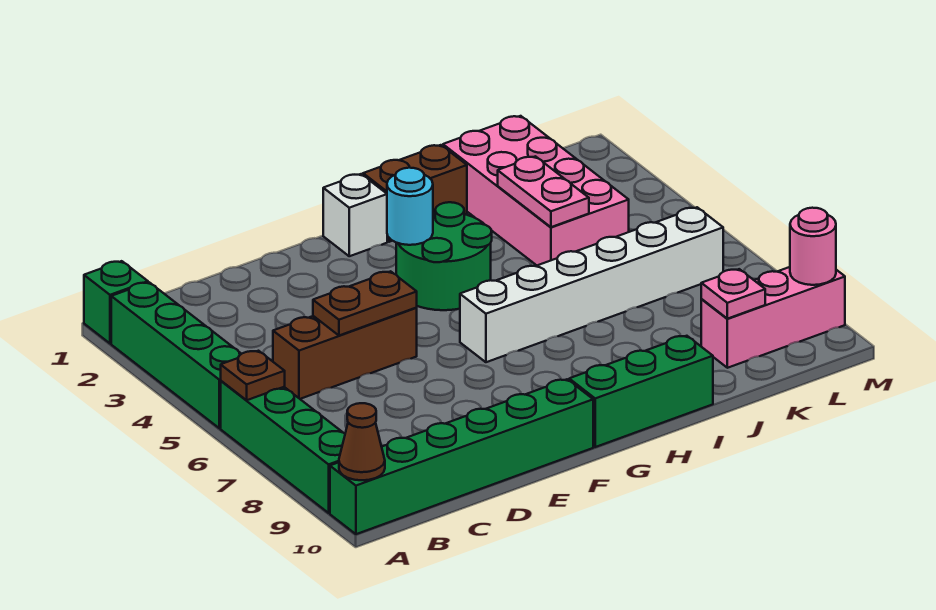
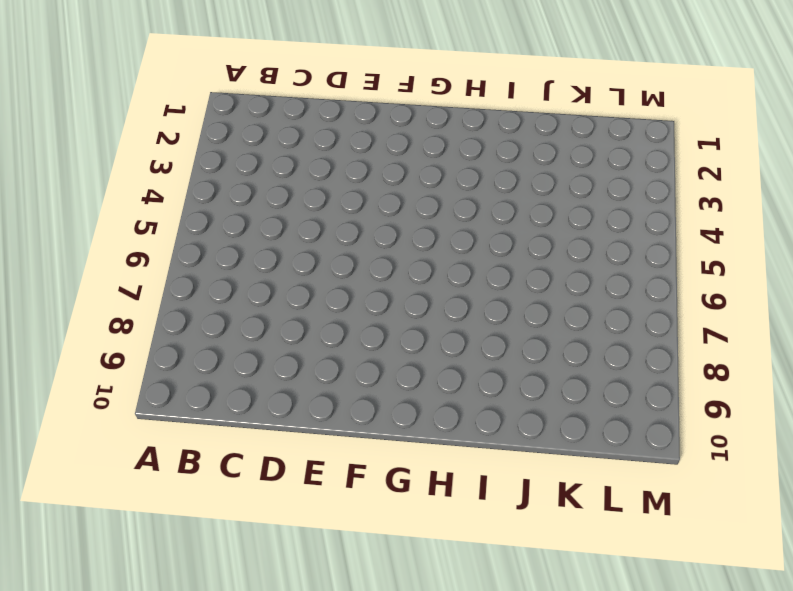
none -> green 1x1 brick [84,261,148,343]
none -> green 1x4 brick [111,282,241,428]
none -> green 1x4 brick [221,381,345,513]

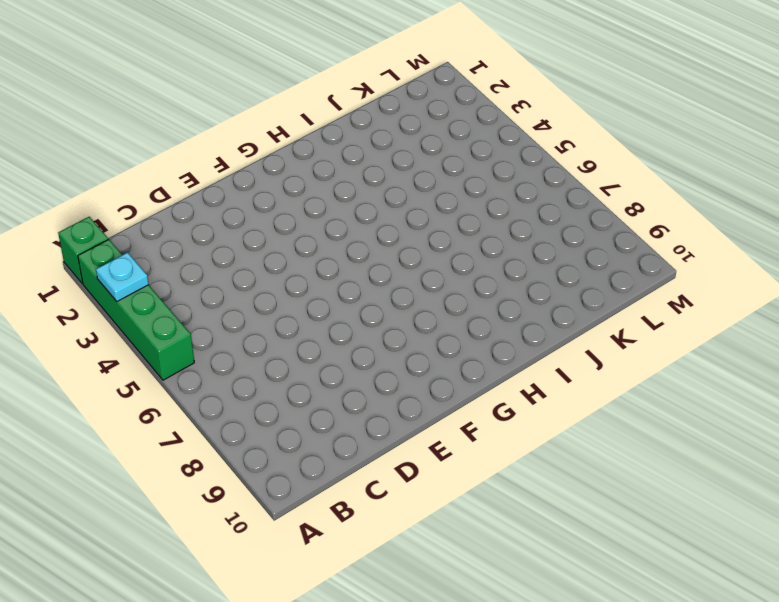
cyan 1x1 plate [96,253,149,301] -> none
none -> green 1x4 brick [221,381,345,513]
none -> green 1x6 brick [330,379,593,534]
none -> brown 1x3 brick [273,308,417,399]

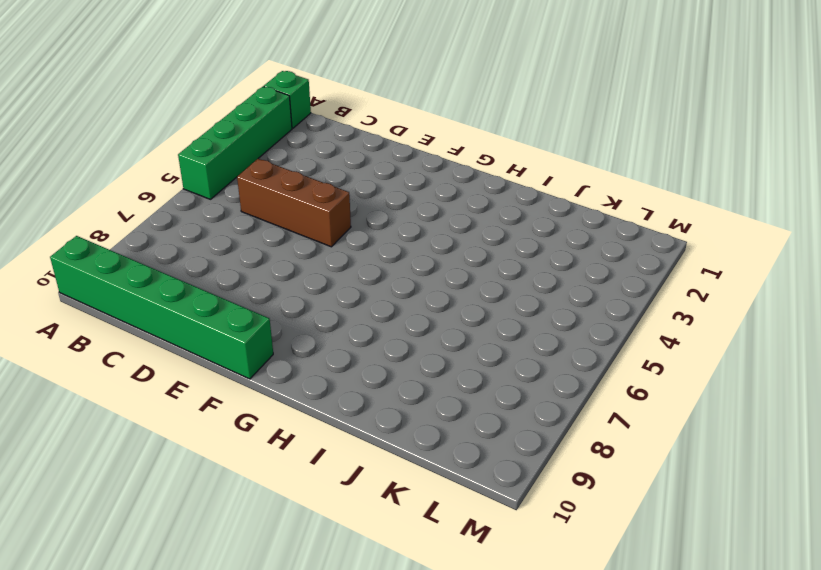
none -> green 1x4 brick [221,381,345,513]
none -> white 1x1 brick [323,174,387,256]
none -> green 2x2 round brick [396,202,492,310]

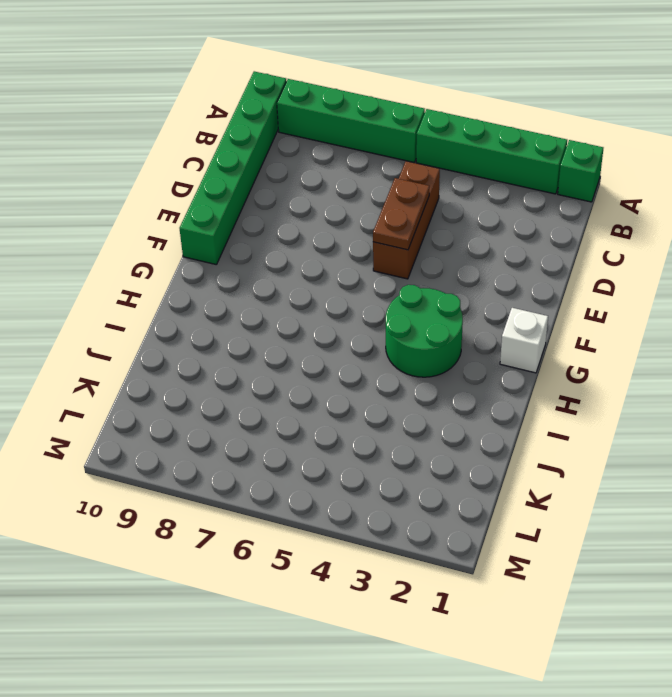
none -> white 1x6 brick [460,207,723,362]
none -> green 1x3 brick [569,336,713,447]
none -> brown 1x2 brick [363,145,467,242]

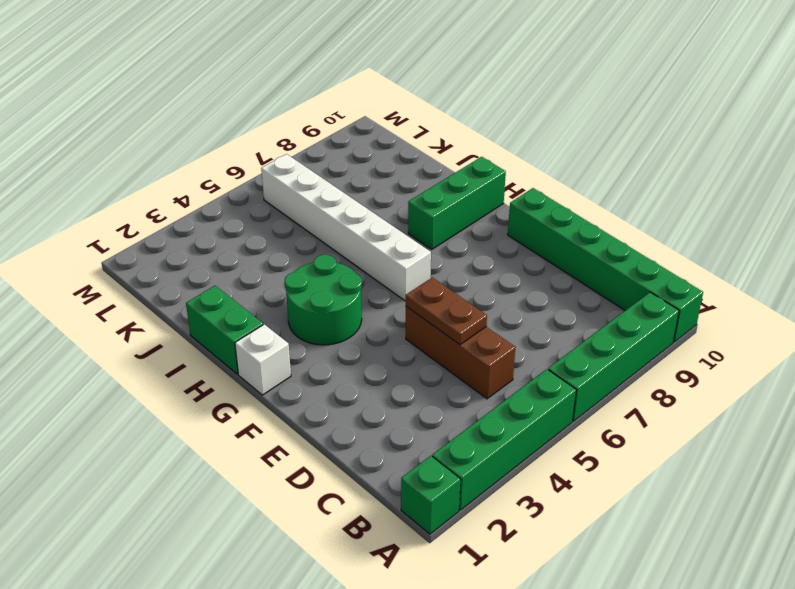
green 1x2 brick [186,286,263,374] -> brown 1x2 brick [363,145,467,242]
green 1x3 brick [408,157,506,249] -> green 1x3 brick turned to [569,336,713,447]
none -> pink 2x4 brick [443,116,629,265]
none -> pink 1x3 brick [701,267,845,368]
none -> brown 1x1 plate [221,351,285,400]

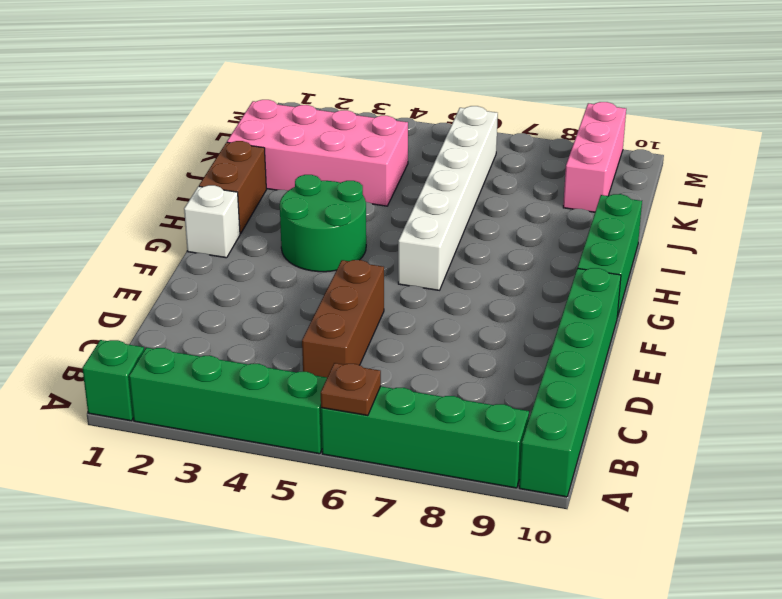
none -> brown 1x1 cone [339,403,385,480]
none -> brown 1x2 plate [313,271,417,335]
none -> cyan 1x1 round brick [387,168,433,245]

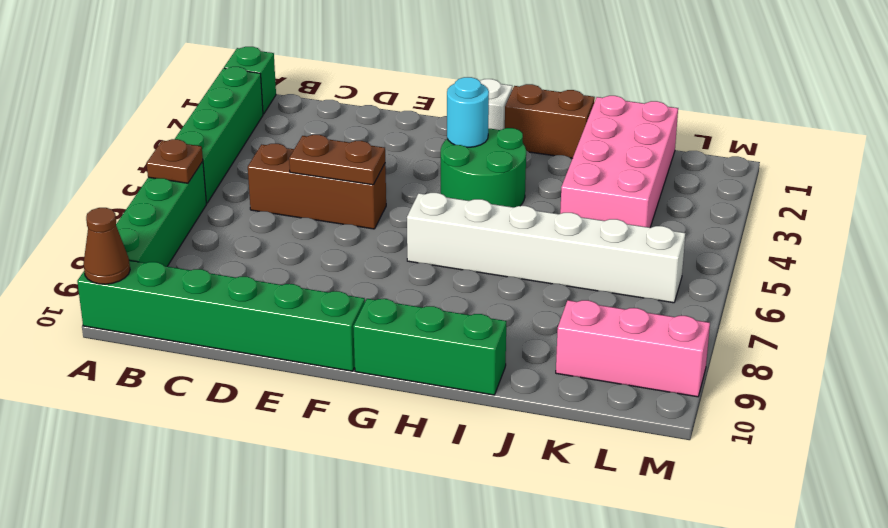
none -> pink 1x2 plate [498,156,589,227]
none -> pink 1x1 plate [701,269,765,319]
none -> pink 1x1 round brick [790,208,836,285]

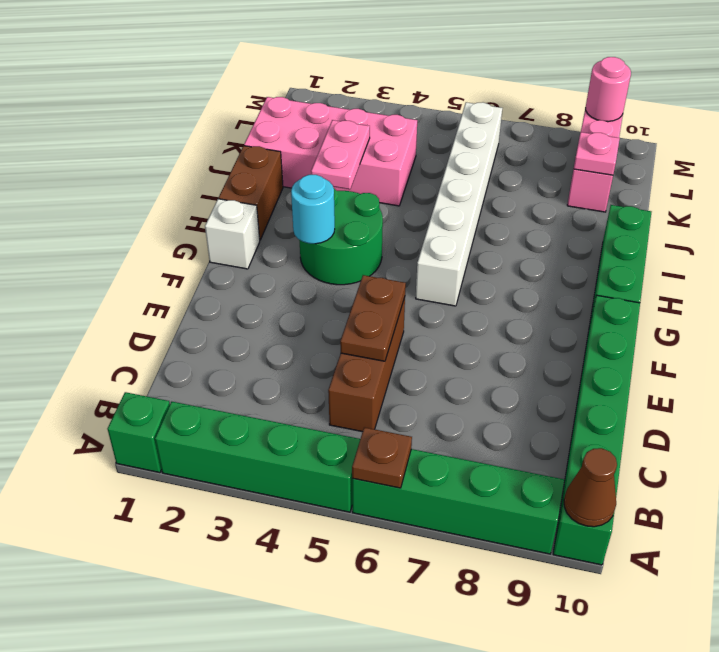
pink 1x2 plate [311,120,370,189] -> pink 1x2 plate turned to [498,156,589,227]

